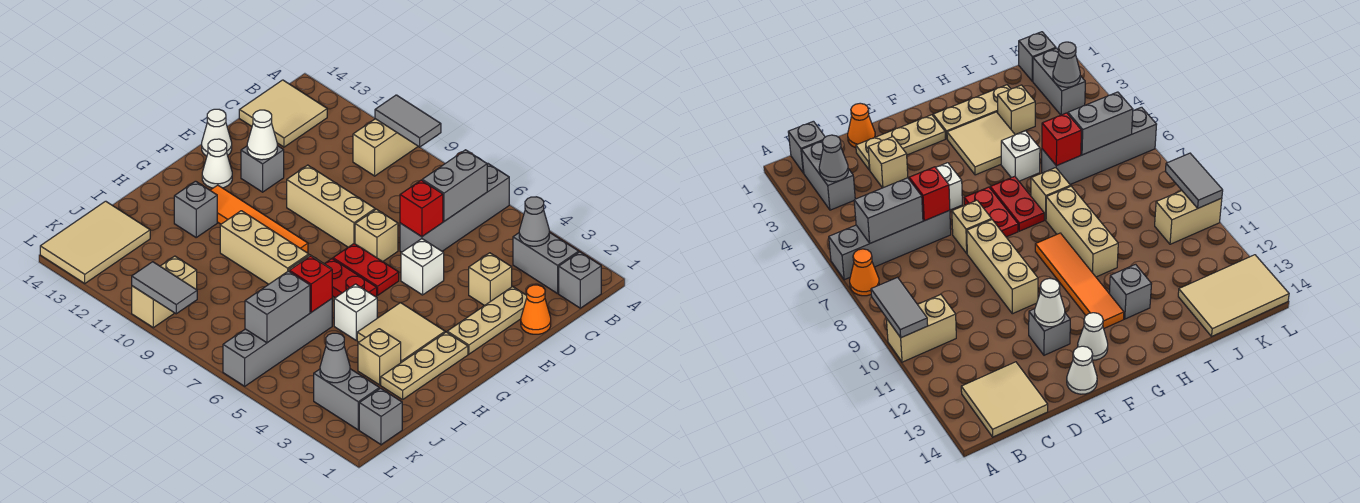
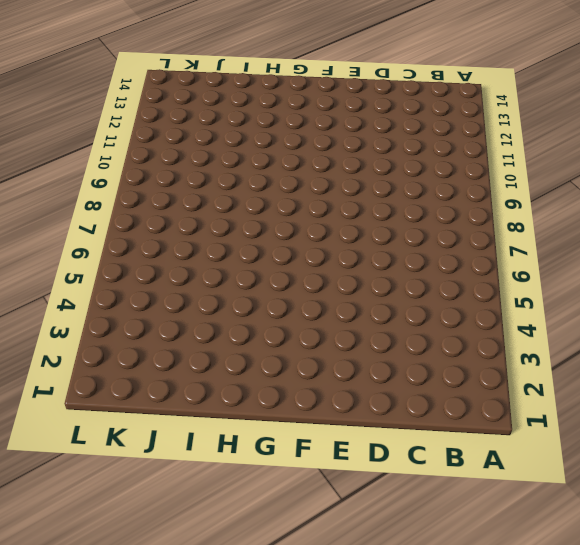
none -> grey 1x4 brick [400,163,509,252]
none -> orange 1x1 cone [850,249,879,296]
none -> tan 1x2 brick [353,119,418,176]
none -> grey 1x1 brick [559,252,601,308]

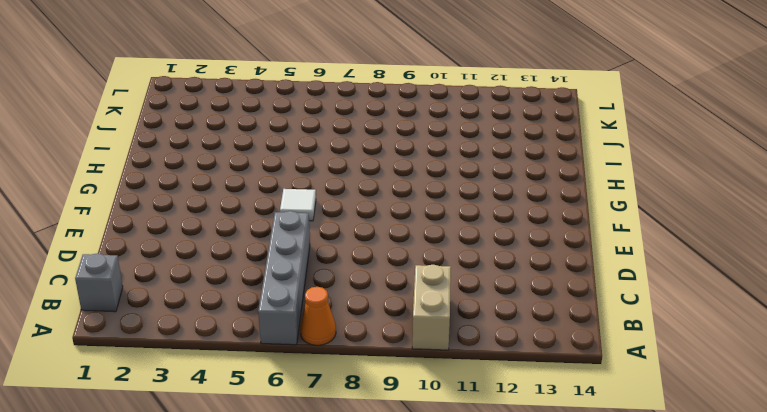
white 1x1 tile [280,189,316,221] -> red 1x2 plate [333,244,399,295]
none -> grey 1x2 brick [513,232,579,294]
none -> tan 2x2 tile [239,80,327,147]
none -> orange 1x1 cone [521,285,551,334]
none -> tan 1x3 plate [447,287,527,354]

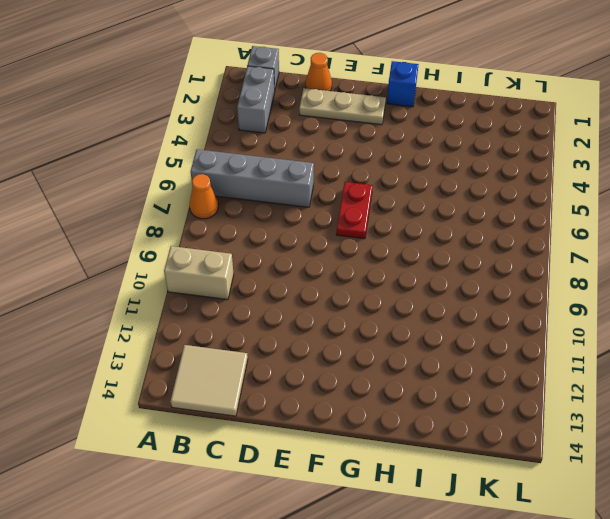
blue 1x1 brick [387,61,419,107] -> none
none -> tan 1x1 brick [469,253,512,306]
none -> white 1x1 brick [401,239,444,295]
none -> tan 1x1 brick [355,209,398,262]
none -> tan 1x3 brick [287,165,375,247]

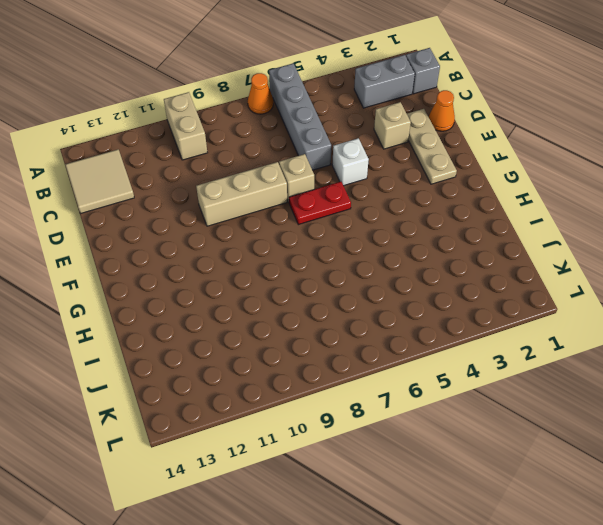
none -> grey 1x1 brick [241,146,284,192]
none -> white 1x1 cone [202,109,232,156]
none -> white 1x1 cone [202,139,232,188]
none -> tan 1x3 plate [381,332,468,400]

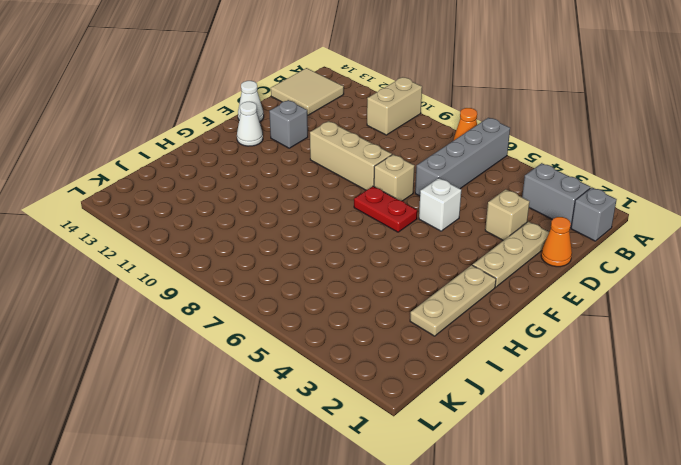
none -> tan 2x2 tile [357,303,445,362]
none -> red 1x2 plate [325,259,377,298]
none -> orange 1x4 tile [210,185,308,253]
none -> white 1x1 brick [334,284,377,340]

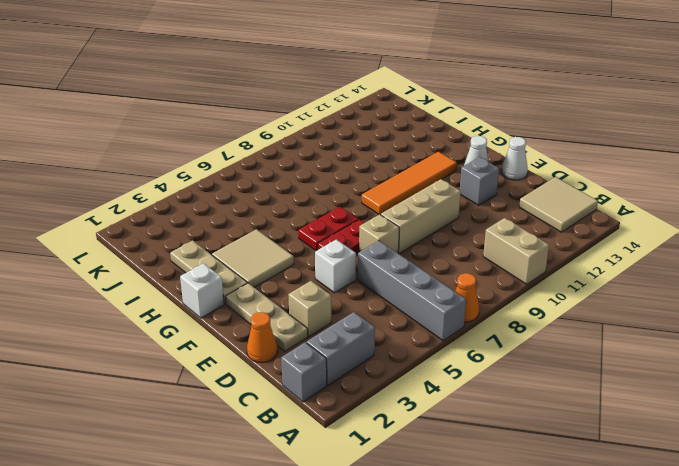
white 1x1 brick [180,263,224,318] -> white 1x1 brick moved to [334,284,377,340]
none -> tan 1x1 brick [1031,168,1071,220]
none -> tan 1x3 brick [220,211,309,284]
none -> grey 1x1 brick [174,181,217,237]
none -> tan 1x1 brick [358,329,401,385]

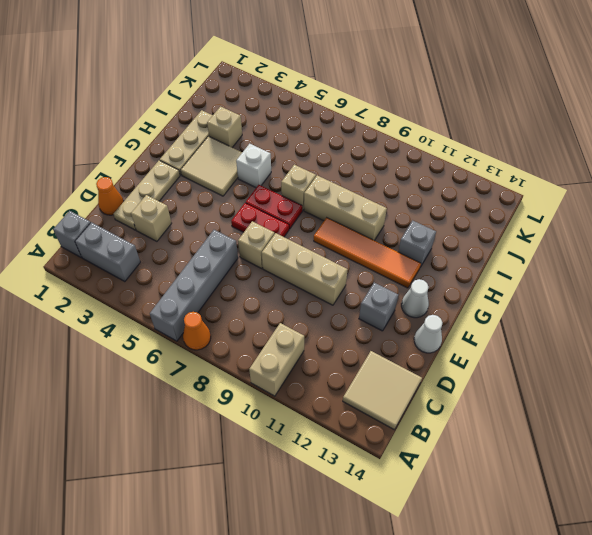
none -> white 1x1 brick [401,239,444,295]
none -> grey 1x4 brick [223,299,332,386]
none -> tan 2x3 tile [40,201,150,283]
none -> grey 1x1 brick [359,388,402,445]

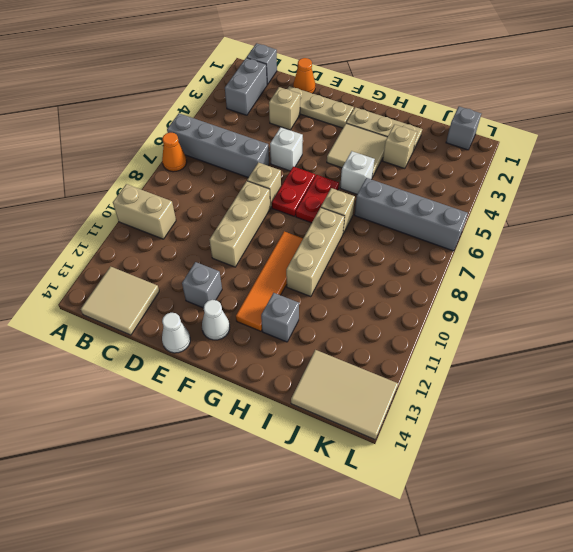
none -> grey 1x2 brick [314,369,379,430]
none -> tan 1x2 brick [132,256,197,328]
none -> grey 1x2 tile [375,95,441,147]
none -> grey 1x1 cone [519,197,549,246]

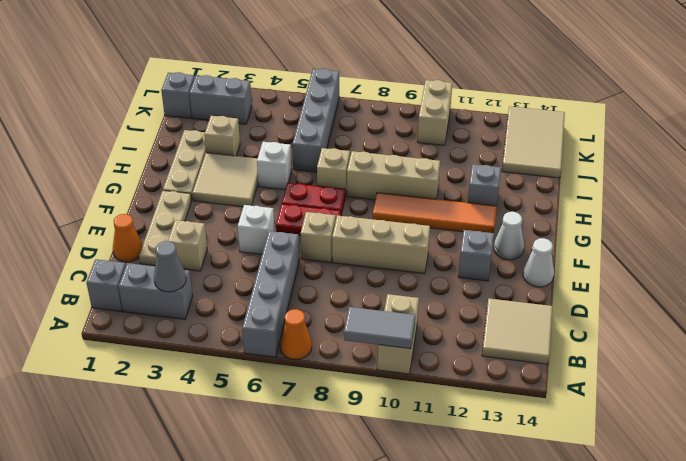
none -> grey 1x2 brick [422,150,487,221]
none -> red 1x1 brick [400,180,443,237]
none -> white 1x1 cone [247,110,277,160]
none -> red 1x1 brick [289,256,332,312]

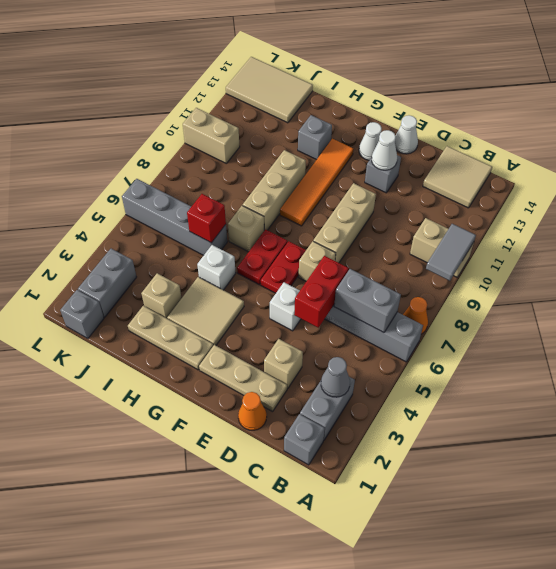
red 1x2 brick [294,256,349,328] -> red 1x1 brick [400,180,443,237]
none -> grey 1x2 brick [245,271,310,343]
none -> grey 1x1 cone [320,333,350,383]
none -> grey 1x2 tile [132,262,197,314]

